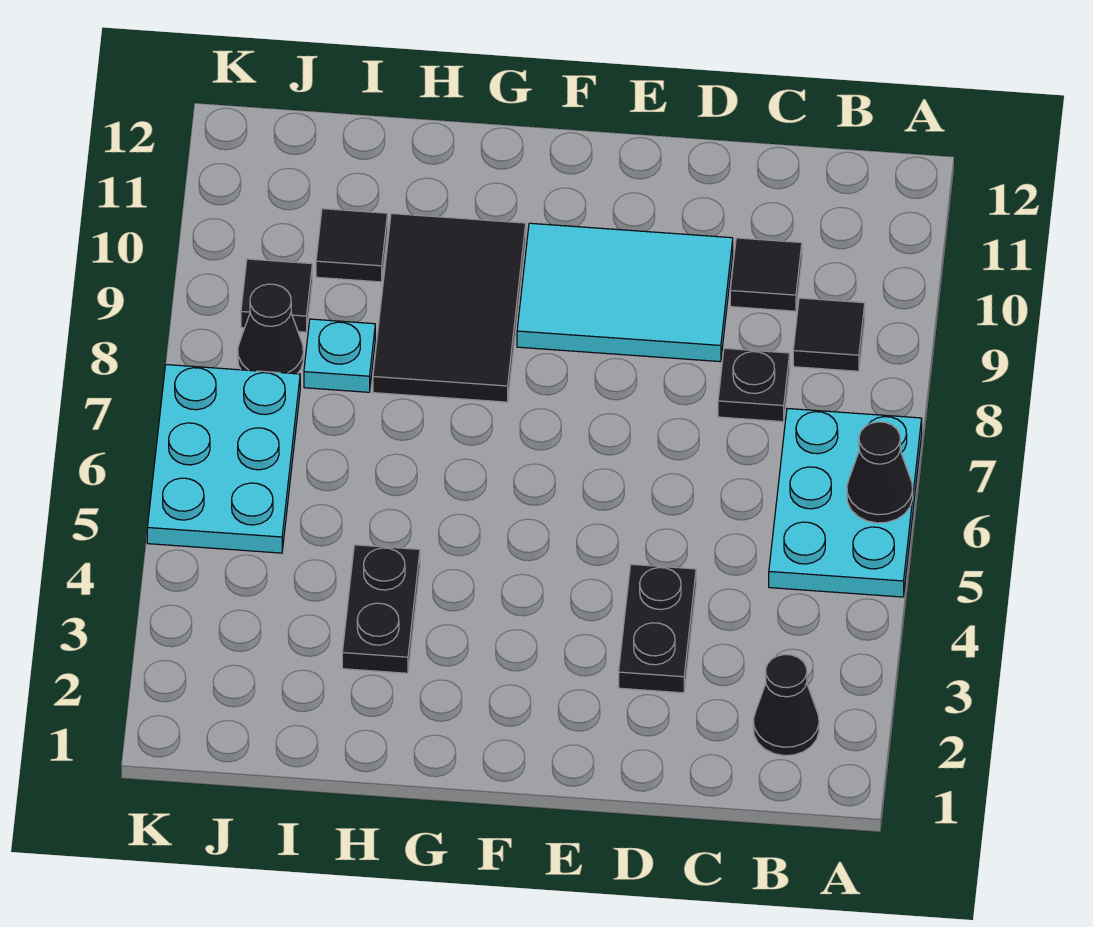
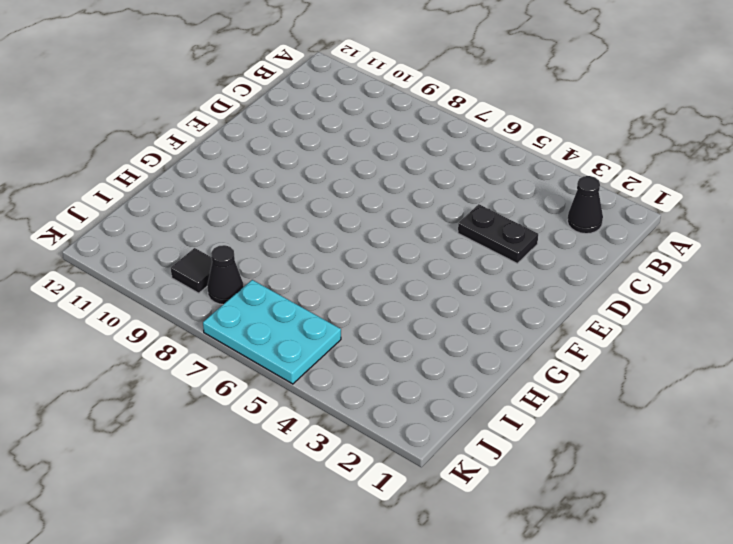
none -> cyan 2x3 plate [769,409,922,597]
none -> black 1x1 tile [793,298,865,371]
none -> black 1x1 plate [718,348,790,422]

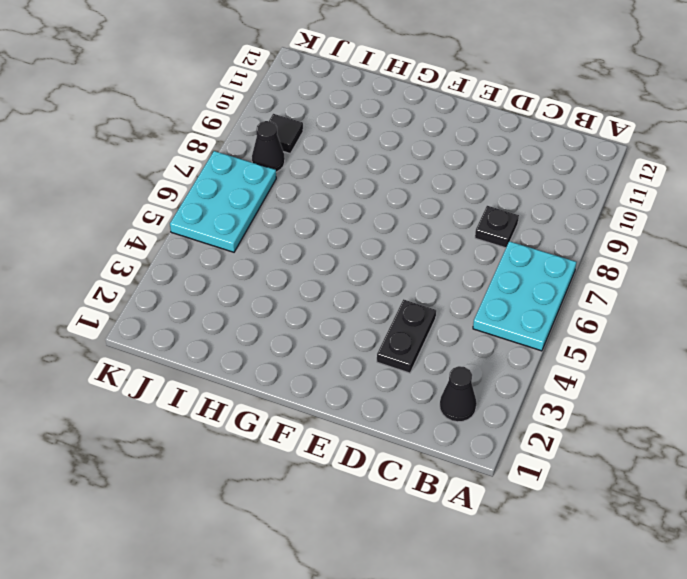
none -> black 1x1 tile [793,298,865,371]
none -> black 1x1 tile [730,238,802,311]
none -> cyan 2x3 tile [517,223,733,362]

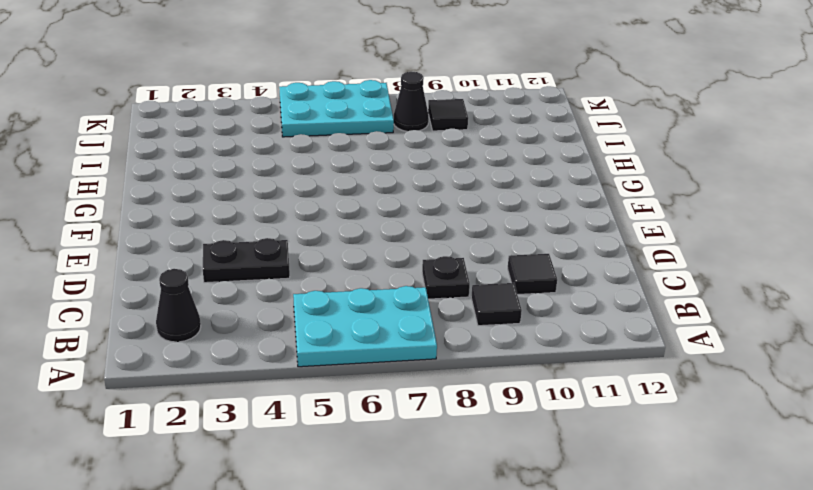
none -> cyan 2x3 tile [517,223,733,362]
none -> black 2x3 tile [373,214,526,402]
none -> black 1x2 plate [342,545,420,673]

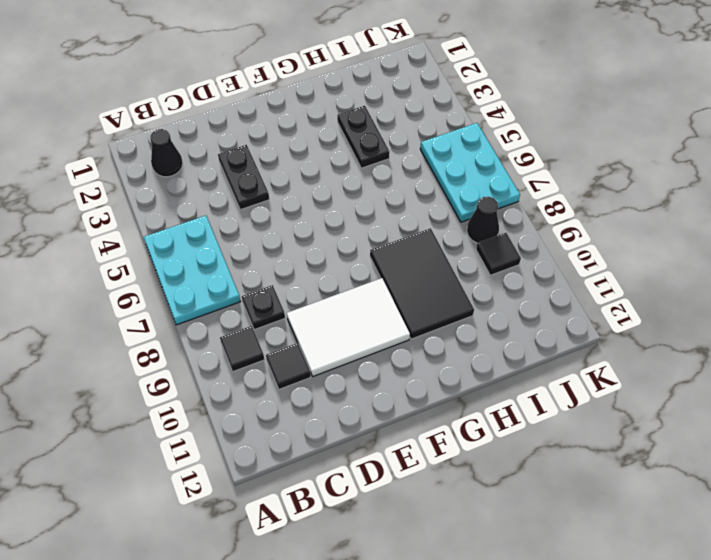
white 2x3 tile [287,278,410,377] -> cyan 2x3 tile [517,223,733,362]
none -> cyan 1x1 plate [304,319,375,392]
none -> black 1x1 tile [316,209,388,282]
none -> black 1x1 cone [847,422,913,523]

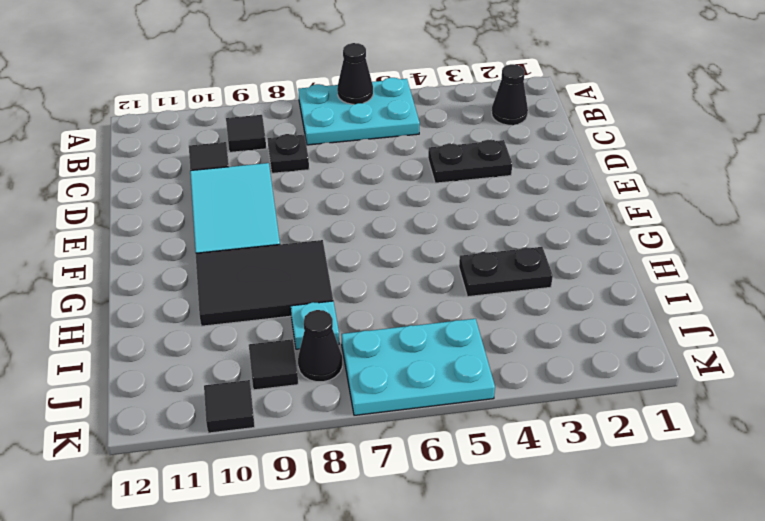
black 1x1 tile [204,380,255,433] -> black 1x1 tile moved to [316,209,388,282]

